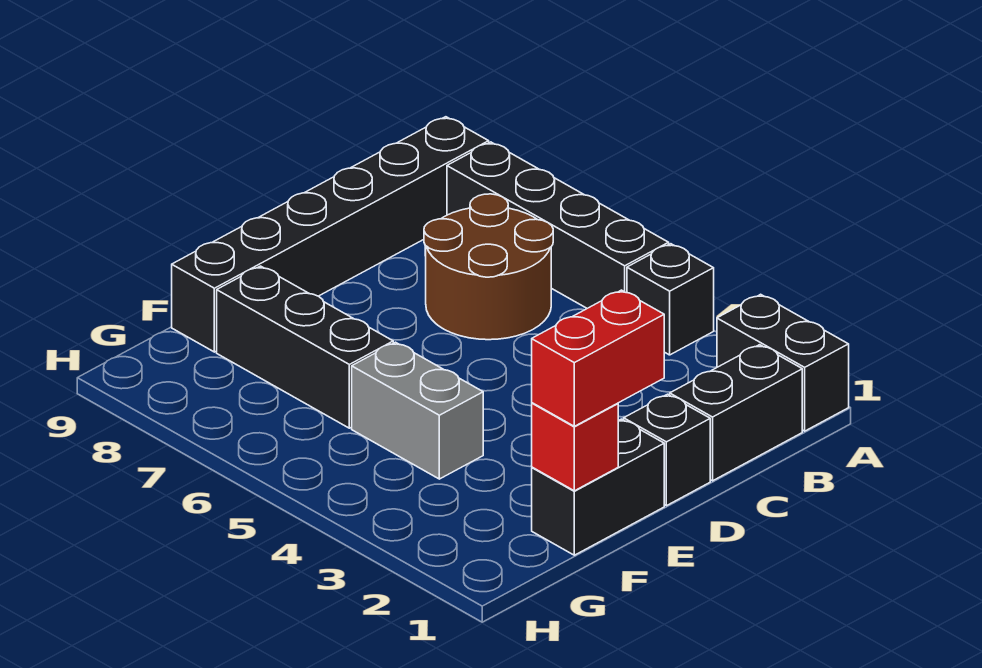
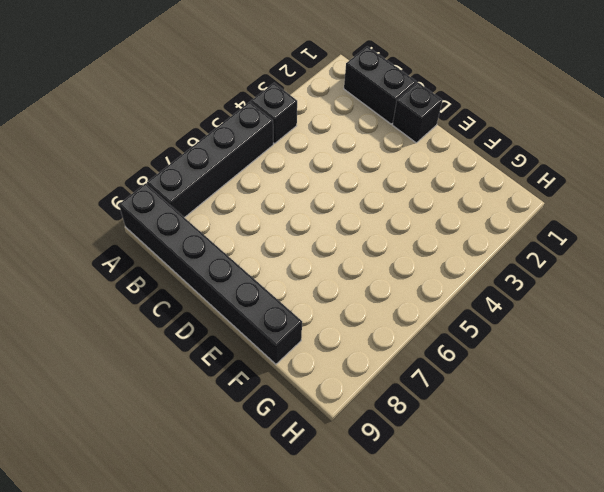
none -> black 1x2 brick [717,294,849,431]
none -> brown 2x2 round brick [424,194,553,340]
none -> black 1x2 brick [532,419,664,555]

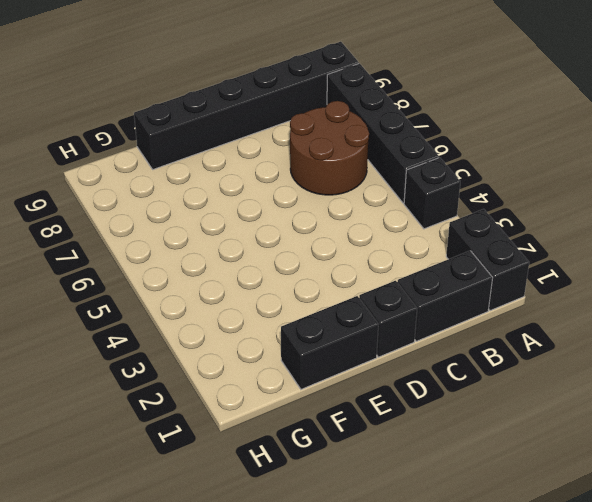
none -> grey 1x2 brick [352,342,483,479]
none -> black 1x3 brick [217,266,393,428]
none -> red 1x1 brick [532,403,618,491]

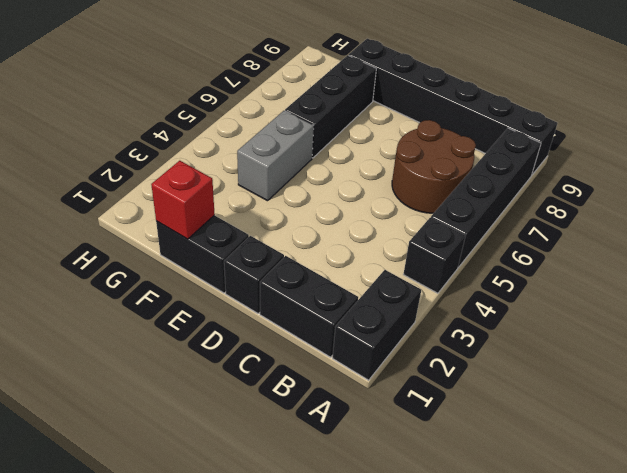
none -> red 1x2 brick [532,290,664,426]

